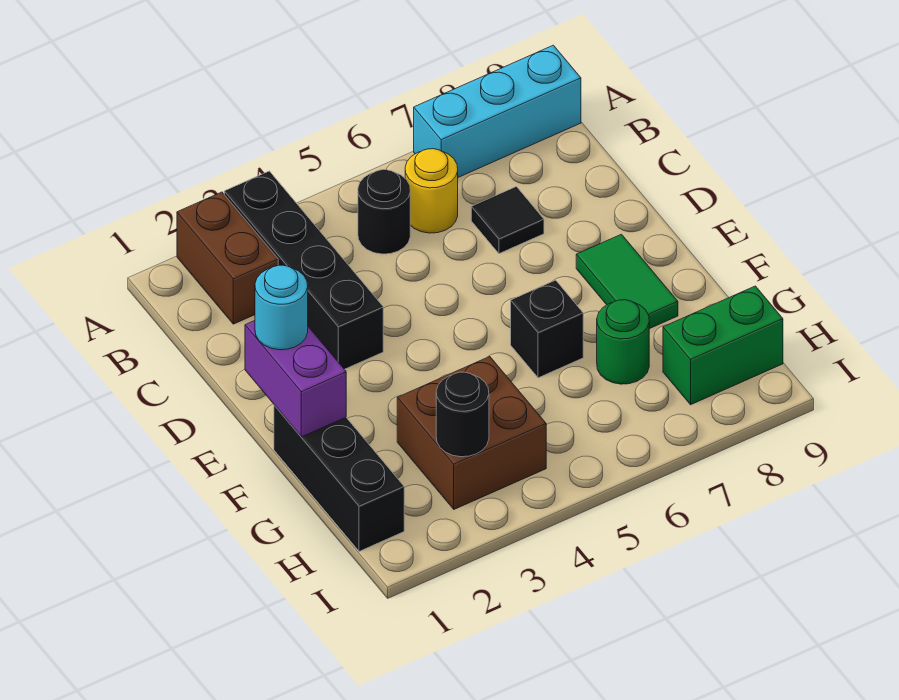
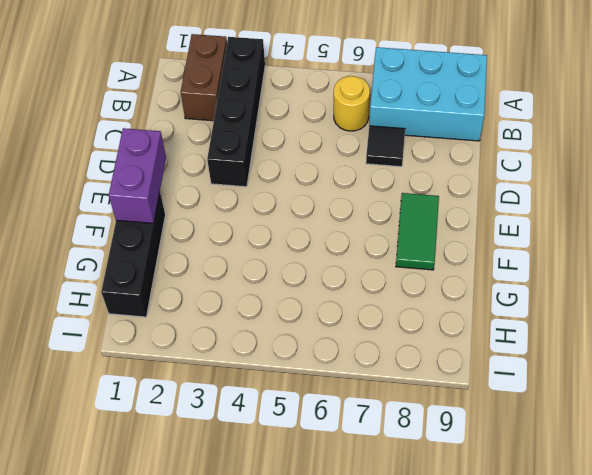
cyan 2x3 brick [369,47,487,141] -> cyan 1x3 brick [414,45,581,177]
none -> black 1x1 round brick [358,170,410,254]
none -> black 1x1 brick [511,280,583,378]
none -> brown 2x2 brick [397,357,546,509]

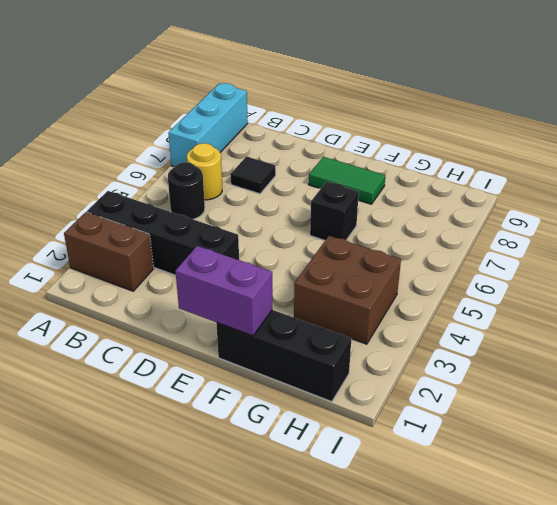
none -> green 1x1 round brick [597,300,649,384]
none -> green 1x2 brick [663,286,783,405]
none -> black 1x1 round brick [436,372,489,457]

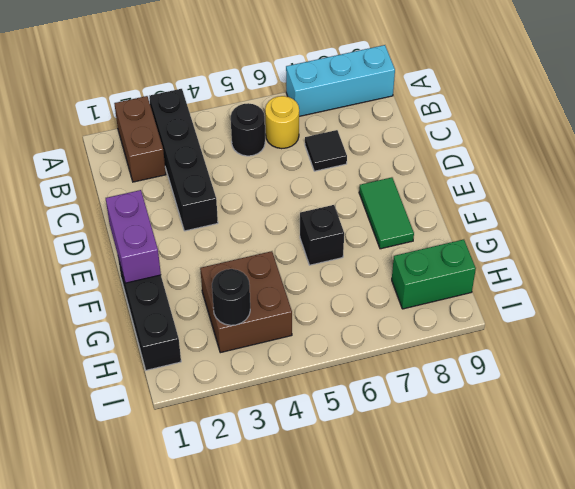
none -> green 1x1 round brick [597,300,649,384]
none -> cyan 1x1 round brick [255,265,308,350]

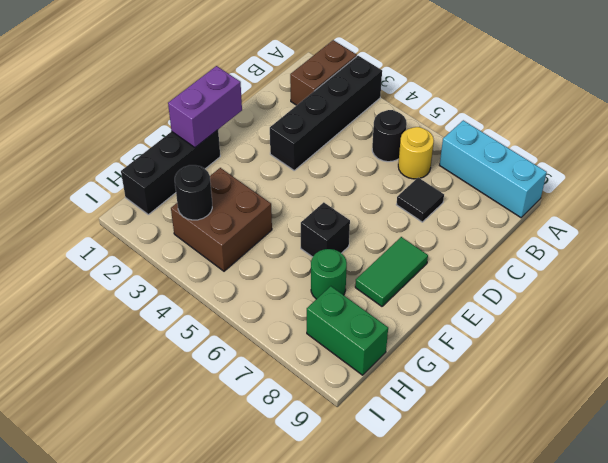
none -> cyan 1x1 round brick [255,265,308,350]

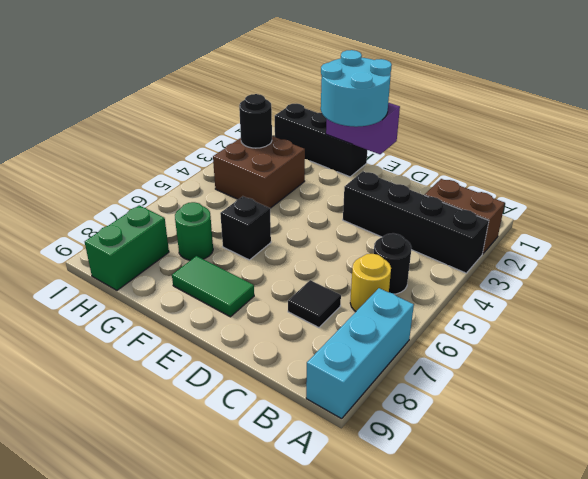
cyan 2x2 round brick [321,50,392,127] -> cyan 1x1 round brick [255,265,308,350]

